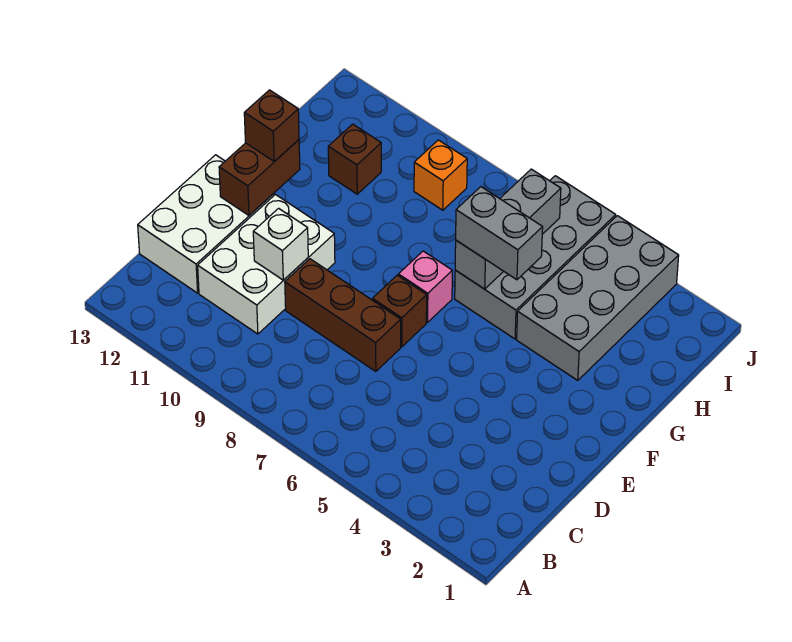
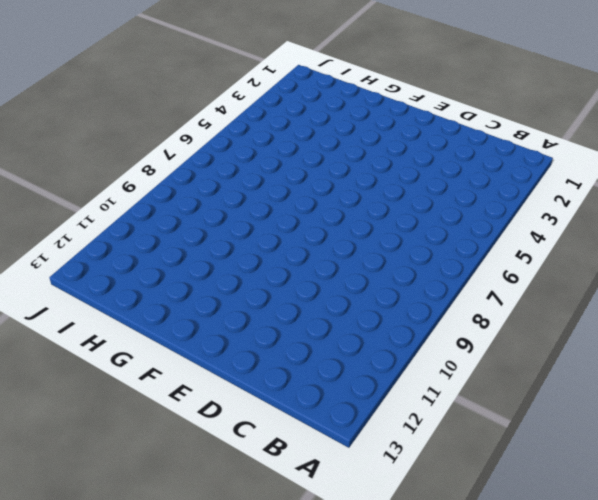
none -> white 2x3 brick [198,195,335,334]
none -> white 2x3 brick [138,155,274,293]
none -> brown 1x3 brick [285,259,401,371]

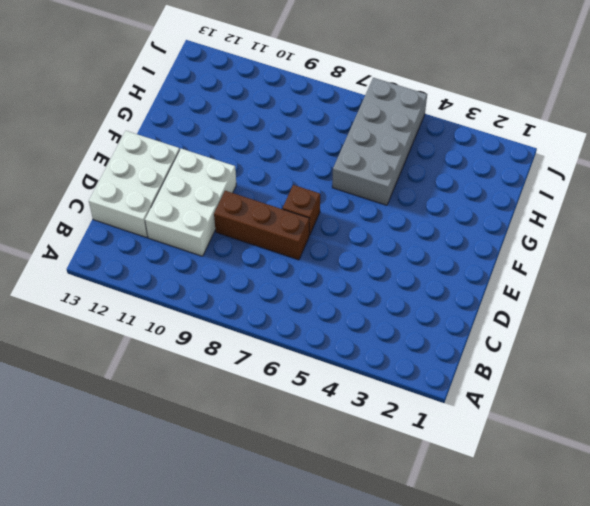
none -> pink 1x1 brick [398,251,452,322]
none -> grey 2x4 brick [517,216,679,381]
none -> brown 1x1 brick [328,124,381,194]

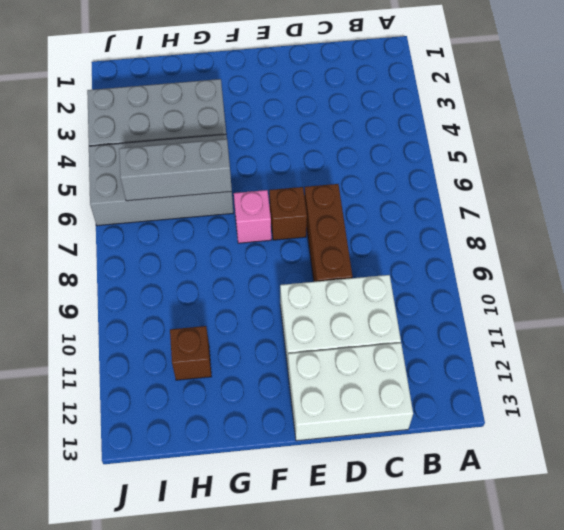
none -> orange 1x1 brick [414,140,467,210]
none -> white 1x1 brick [253,208,308,280]
none -> brown 1x2 brick [219,140,300,215]

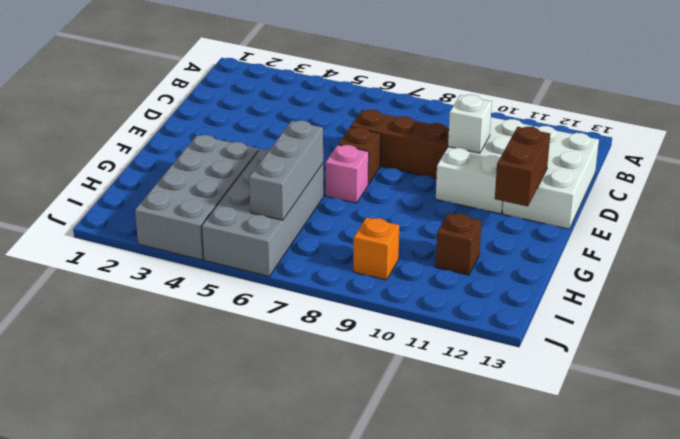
none -> brown 1x1 brick [244,90,299,161]
none -> grey 1x2 brick [456,187,543,280]

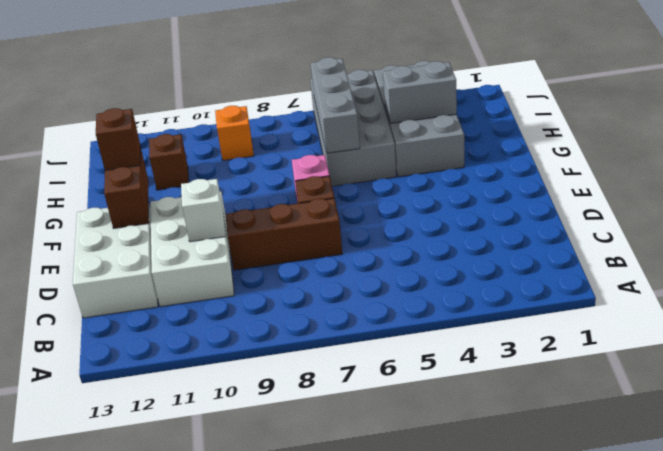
grey 1x2 brick [383,61,457,124] -> grey 1x2 brick moved to [456,187,543,280]

